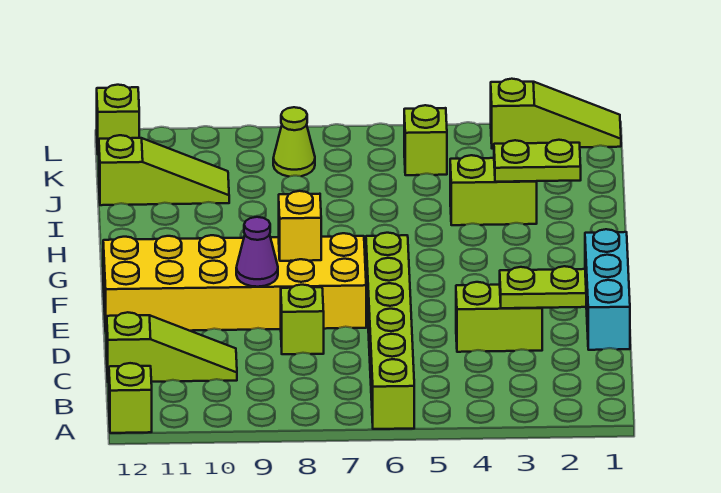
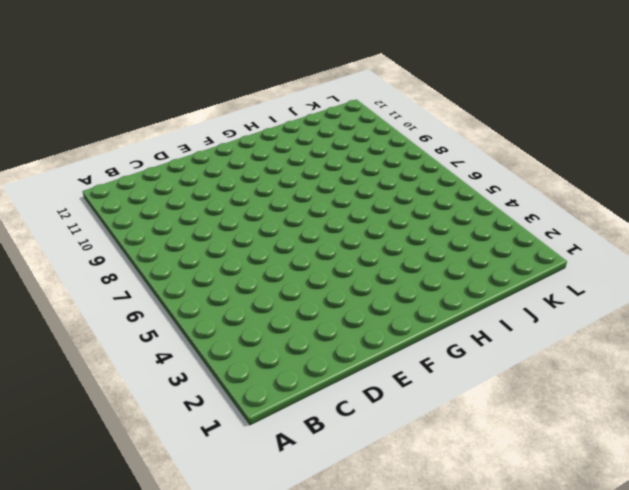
none -> lime 1x6 brick [366,233,414,429]
none -> lime 1x1 brick [109,363,152,433]
none -> lime 1x3 slope [107,312,237,382]

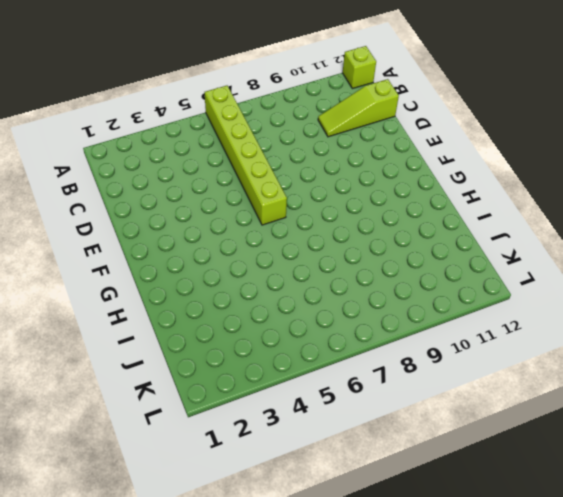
none -> cyan 1x3 brick [585,229,630,350]
none -> lime 1x2 brick [456,282,542,352]
none -> lime 1x1 brick [281,285,324,354]

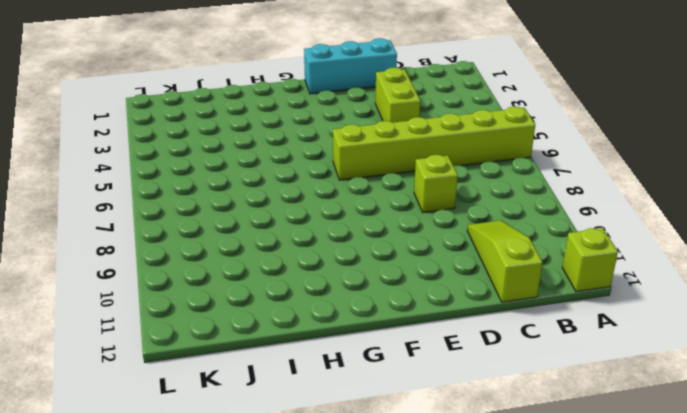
none -> yellow 2x6 brick [103,233,366,332]
none -> lime 1x2 brick [450,155,537,225]
none -> lime 1x3 slope [99,135,229,205]

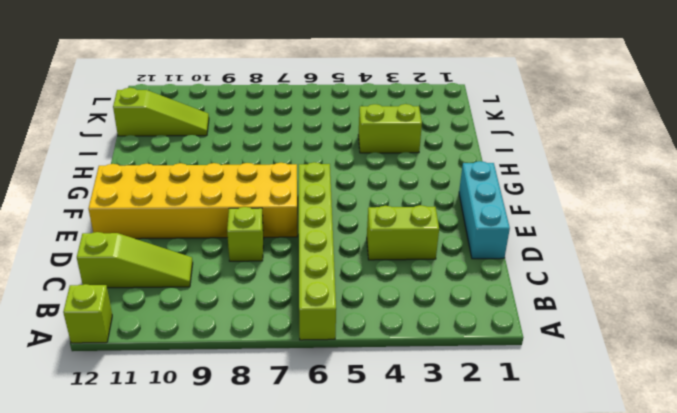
none -> lime 1x1 brick [404,105,447,175]
none -> lime 1x1 cone [273,107,315,177]
none -> lime 1x3 slope [491,79,621,149]

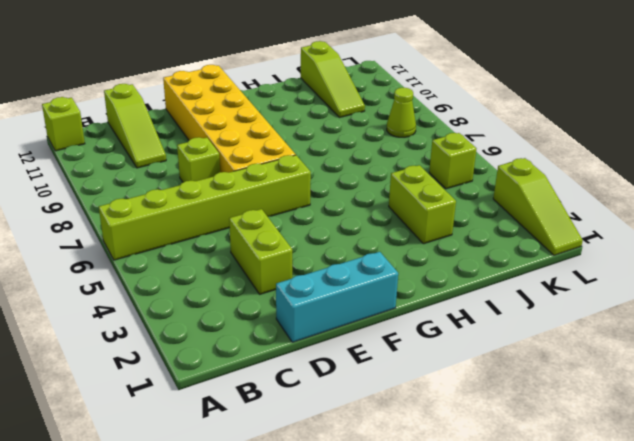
none -> lime 1x1 brick [97,85,139,155]
none -> lime 1x2 plate [500,266,586,308]
none -> purple 1x1 cone [236,217,278,287]

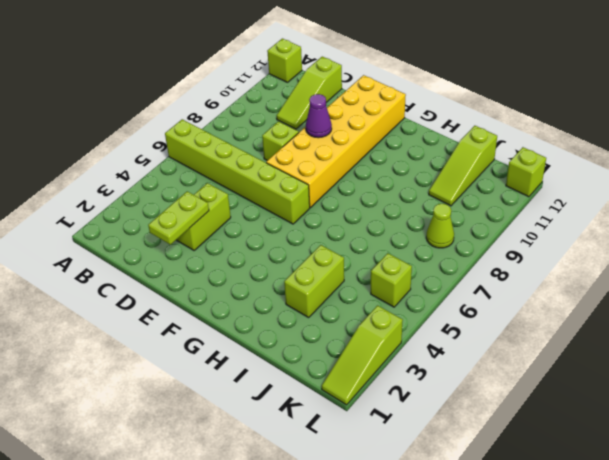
none -> cyan 1x3 brick [585,229,630,350]
none -> yellow 1x1 brick [279,191,321,261]
none -> lime 1x2 plate [494,140,581,182]

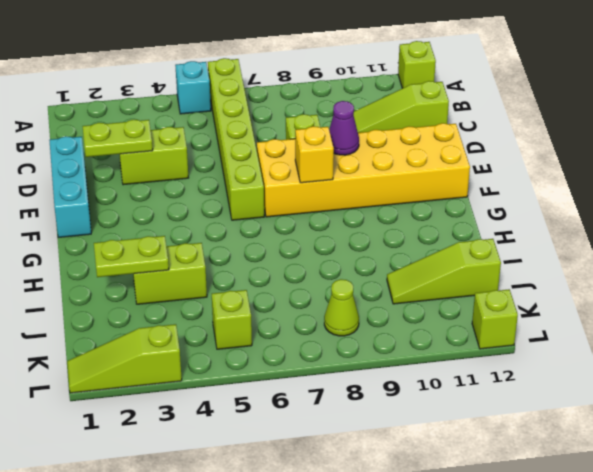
cyan 1x1 brick [175,61,211,114] -> none

